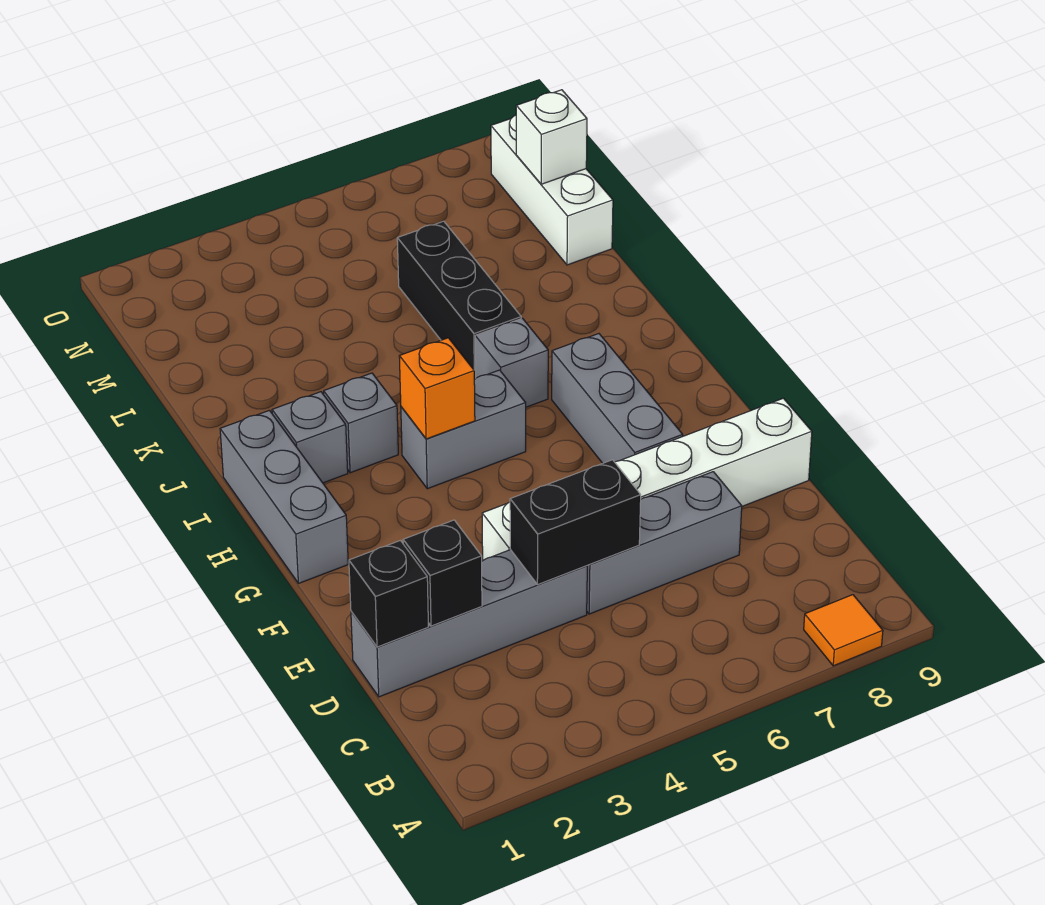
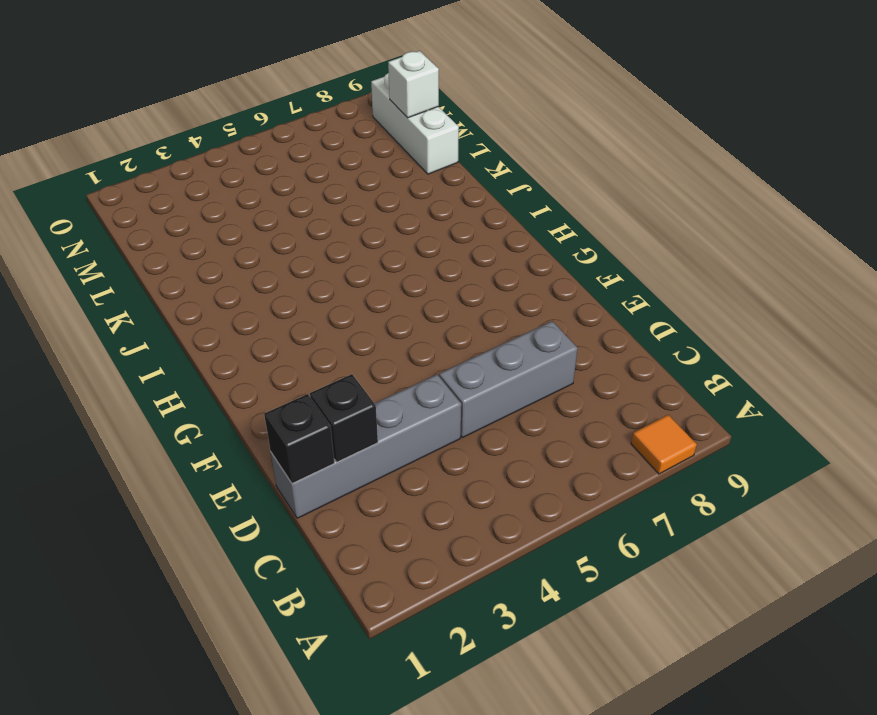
none -> white 1x6 brick [482,398,812,560]
none -> grey 1x3 brick [552,334,683,463]
none -> grey 1x3 brick [220,410,348,583]

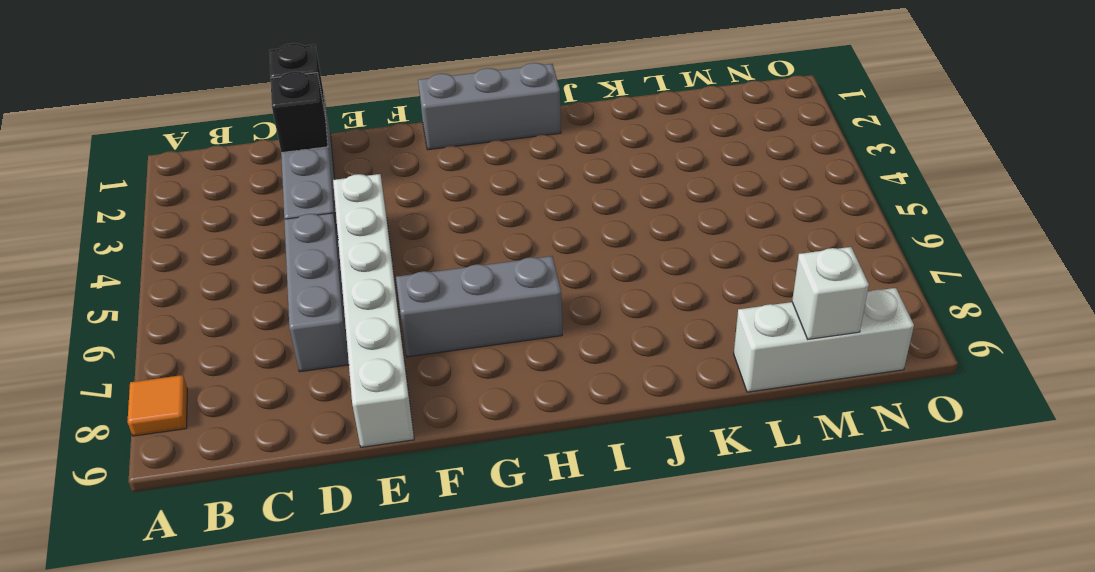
none -> grey 1x2 brick [401,370,526,489]
none -> grey 1x1 brick [272,392,348,483]
none -> grey 1x1 brick [324,373,398,473]

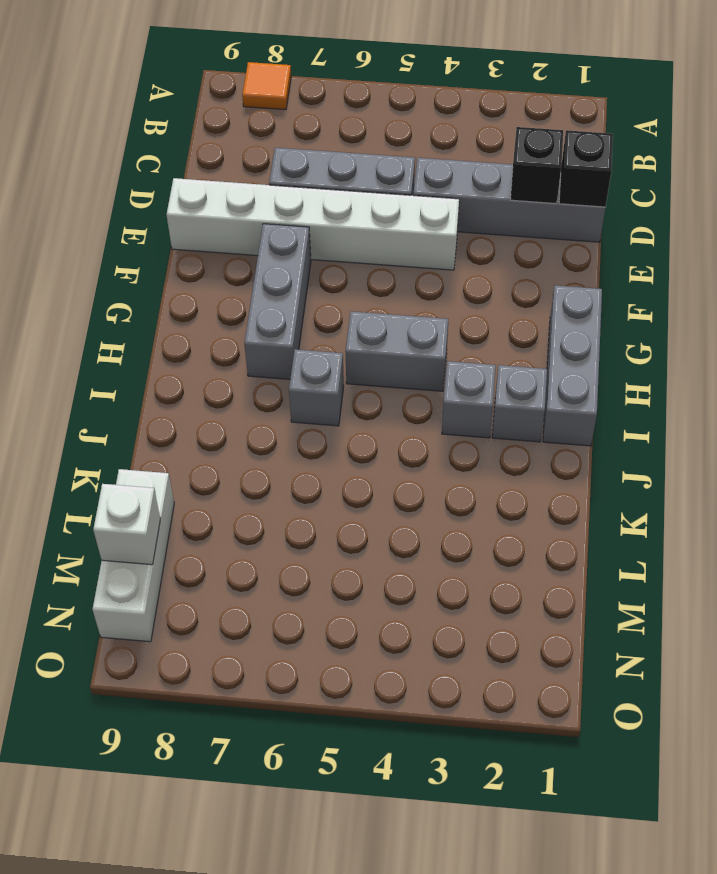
none -> black 1x3 brick [397,221,521,379]
none -> black 1x2 brick [510,460,641,585]
none -> orange 1x1 brick [399,338,475,439]

